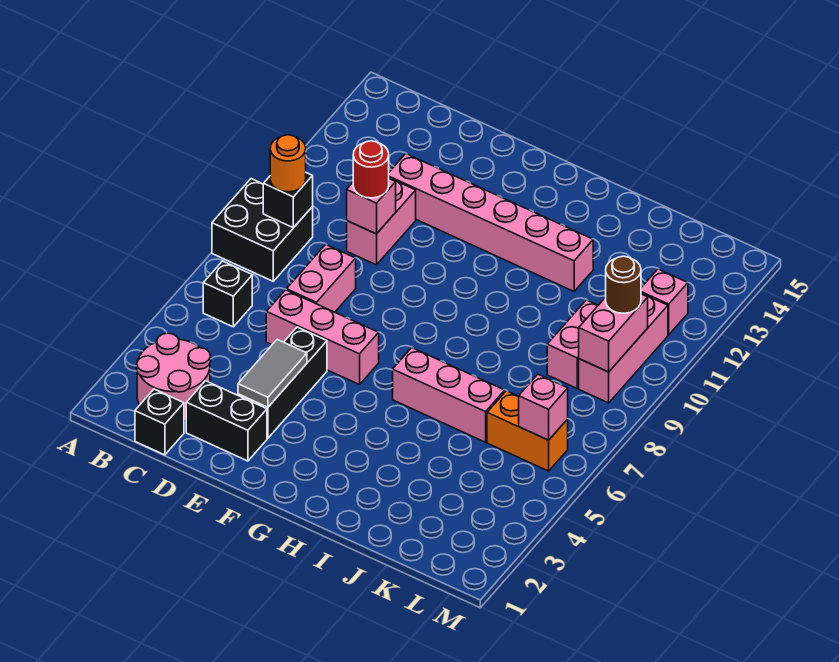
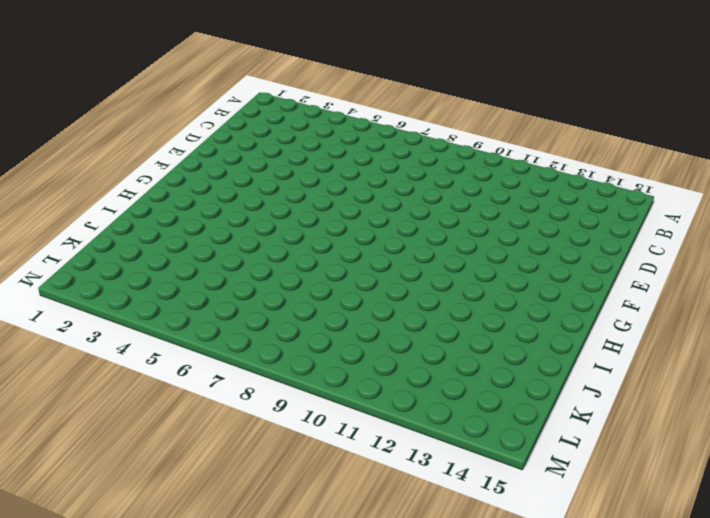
none -> black 2x2 brick [212,179,313,281]
none -> pink 2x2 round brick [137,333,211,421]
none -> black 1x1 brick [203,261,252,327]

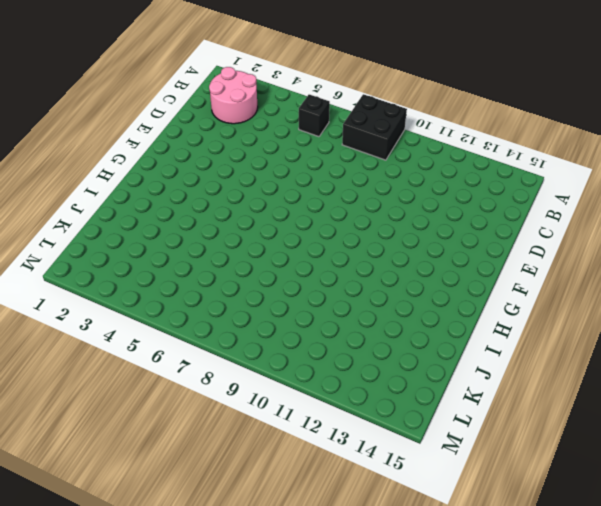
none -> black 1x1 brick [135,389,184,455]
none -> black 1x2 brick [186,381,267,461]
none -> pink 1x3 brick [266,290,379,385]

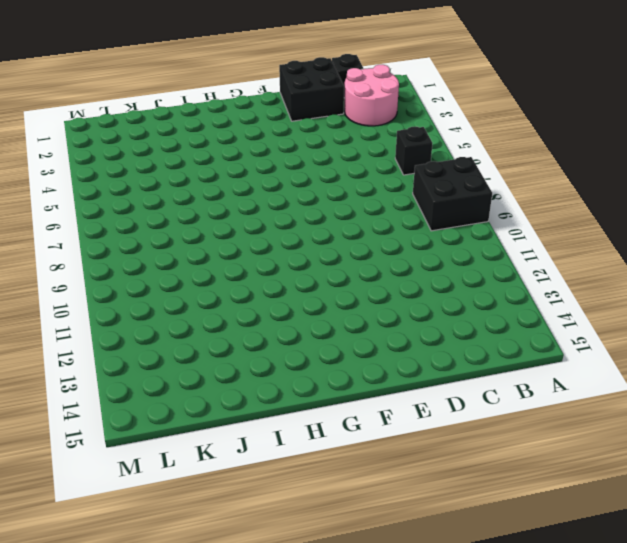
black 2x2 brick [279,57,344,121] -> black 1x2 brick [186,381,267,461]
none -> pink 1x3 brick [266,290,379,385]
none -> pink 1x2 brick [286,245,356,312]
none -> pink 1x2 brick [347,178,416,265]

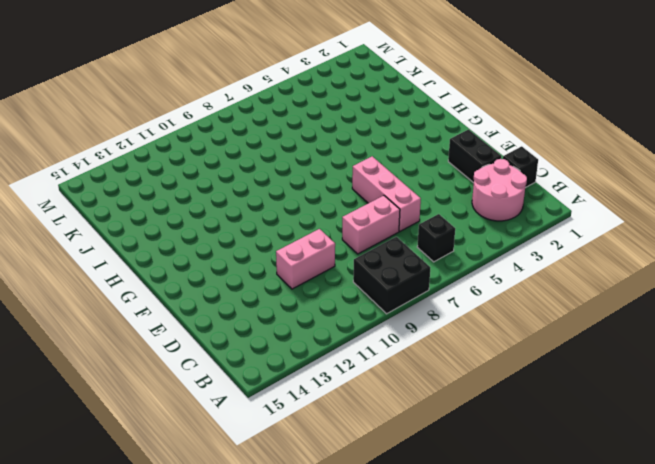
none -> pink 1x6 brick [389,154,593,291]
none -> black 1x3 brick [238,327,327,438]
none -> pink 1x3 brick [393,348,505,442]

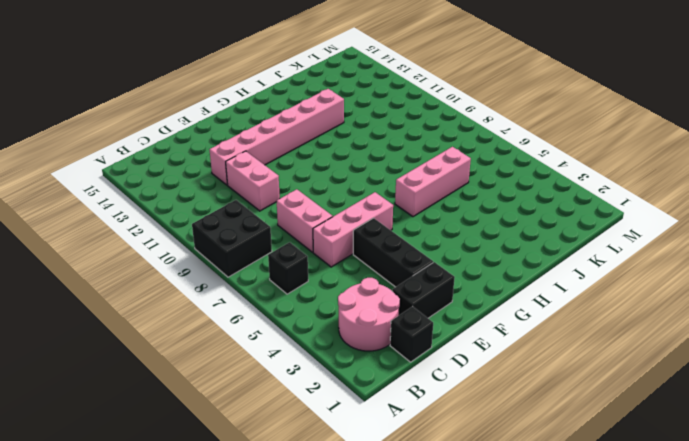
none -> orange 1x2 brick [487,391,568,471]
none -> pink 1x2 brick [547,300,598,388]
none -> pink 1x3 brick [579,293,668,403]

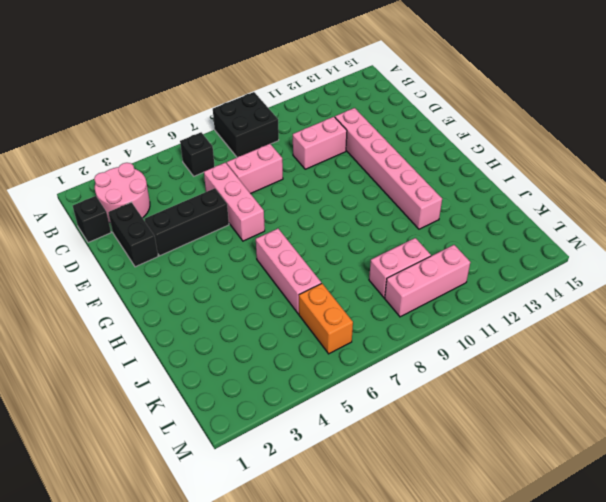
none -> pink 1x1 brick [641,269,688,335]
none -> black 1x1 brick [263,173,313,228]
none -> pink 1x1 brick [347,179,396,234]

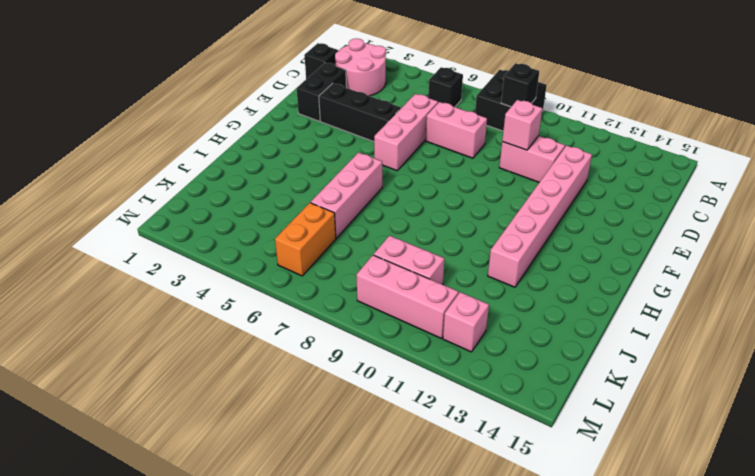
none -> grey 1x2 tile [238,340,307,407]
none -> pink 1x1 brick [518,374,568,440]
none -> pink 1x2 brick [579,294,648,372]

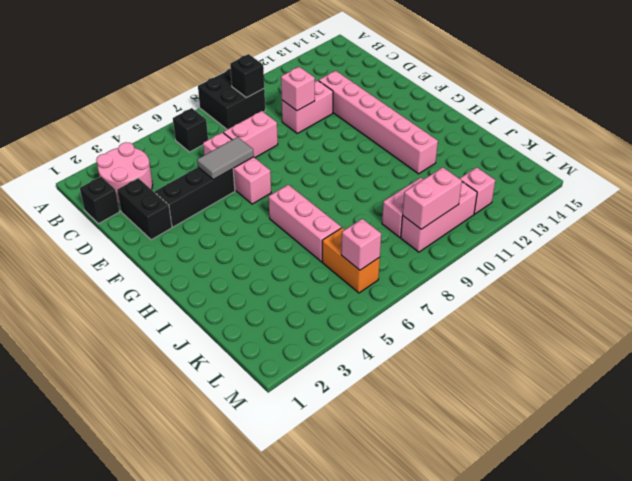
grey 1x2 tile [197,137,254,180] -> grey 1x2 tile moved to [238,340,307,407]
none -> orange 1x1 round brick [270,135,306,192]
none -> red 1x1 round brick [353,141,389,198]
none -> brown 1x1 round brick [606,256,641,313]

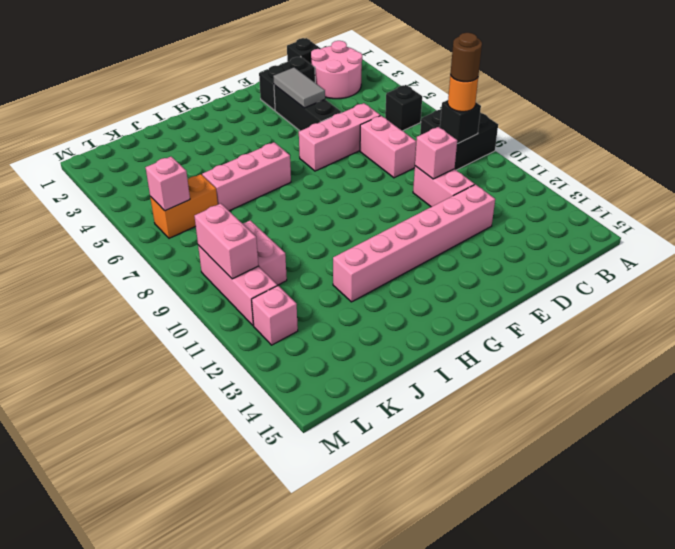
brown 1x1 round brick [450,33,482,82] -> brown 1x1 round brick moved to [606,256,641,313]
none -> red 1x1 round brick [353,141,389,198]

